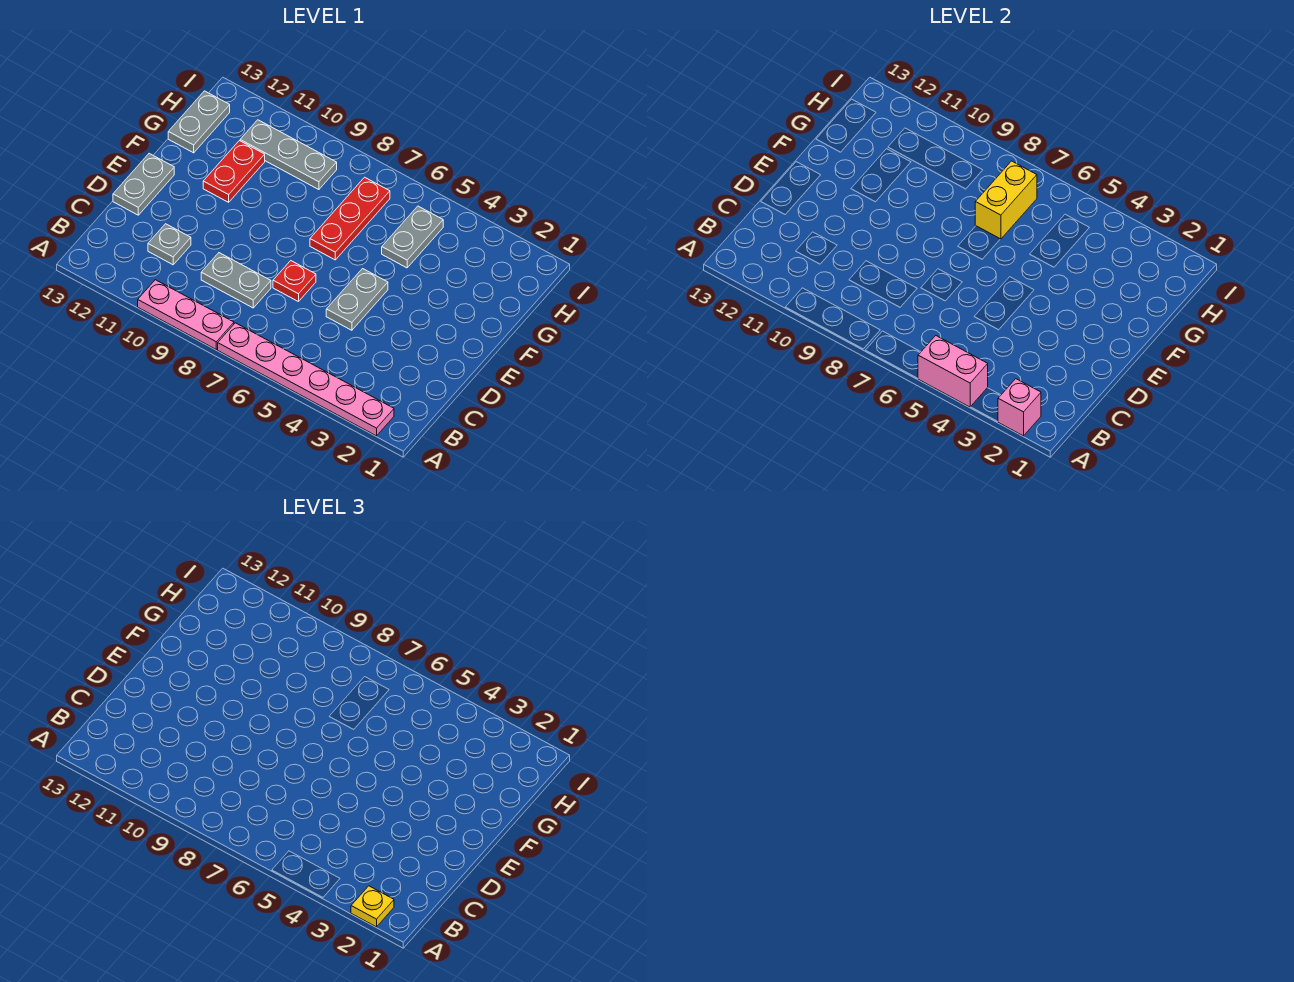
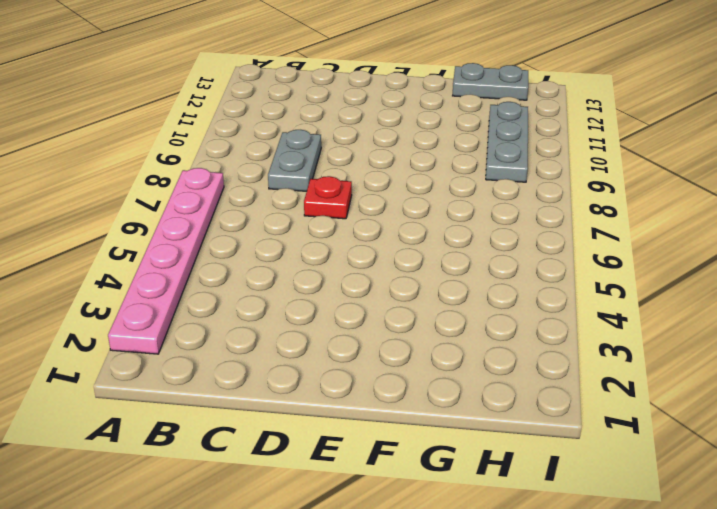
none -> pink 1x3 plate [138,280,234,349]
none -> grey 1x1 plate [148,224,191,265]
none -> grey 1x2 plate [326,269,388,330]

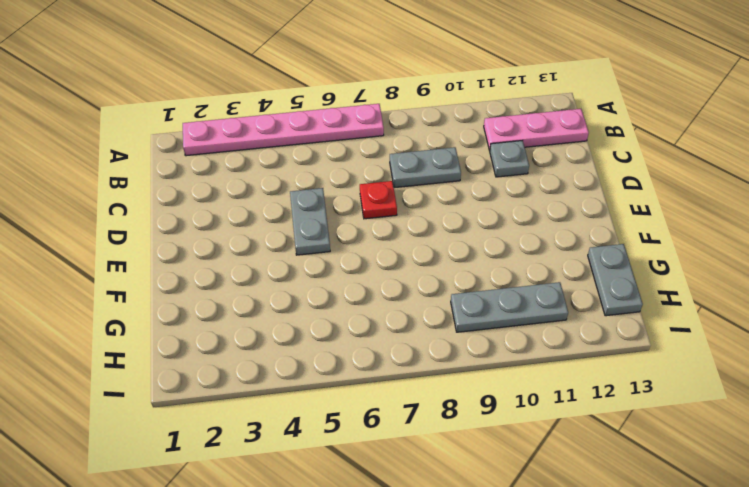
pink 1x3 plate [484,109,589,151] -> pink 1x3 plate moved to [138,280,234,349]
none -> grey 1x2 plate [113,154,174,215]
none -> red 1x3 plate [310,177,390,260]
none -> red 1x2 plate [203,141,265,202]

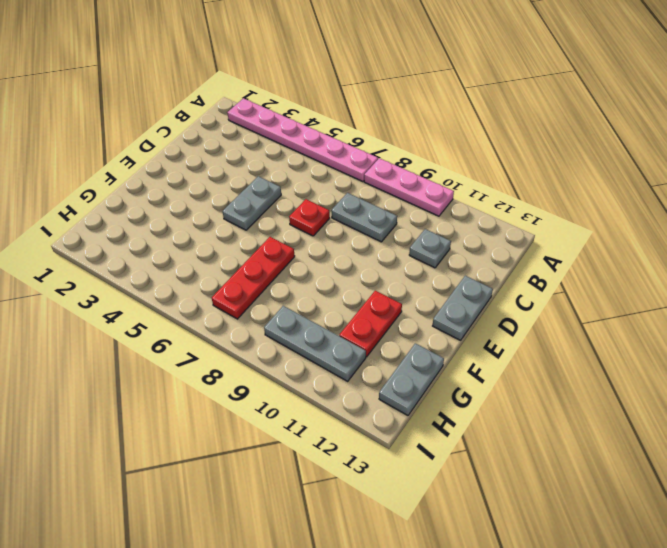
none -> grey 1x2 plate [382,206,443,268]
none -> pink 1x1 brick [998,379,1041,436]
none -> pink 1x2 brick [918,336,988,407]

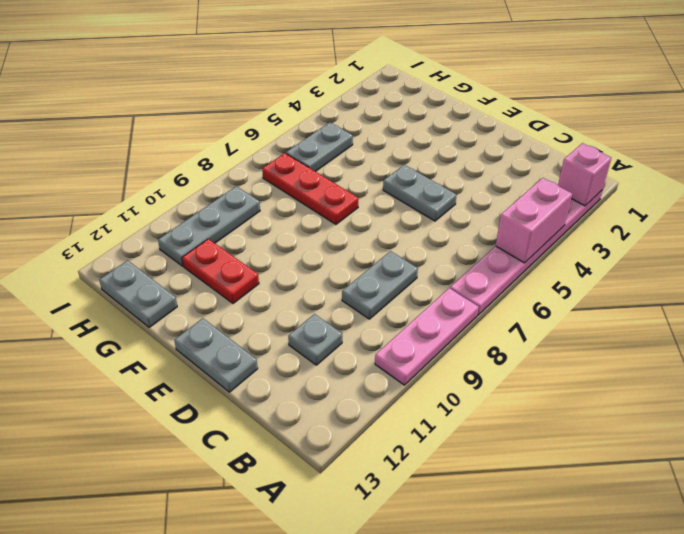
grey 1x2 plate [286,122,353,172] -> grey 1x2 plate turned to [382,206,443,268]
none -> red 1x1 plate [273,261,316,302]
none -> yellow 1x2 brick [975,161,1037,239]
none -> yellow 1x1 plate [351,886,394,927]

